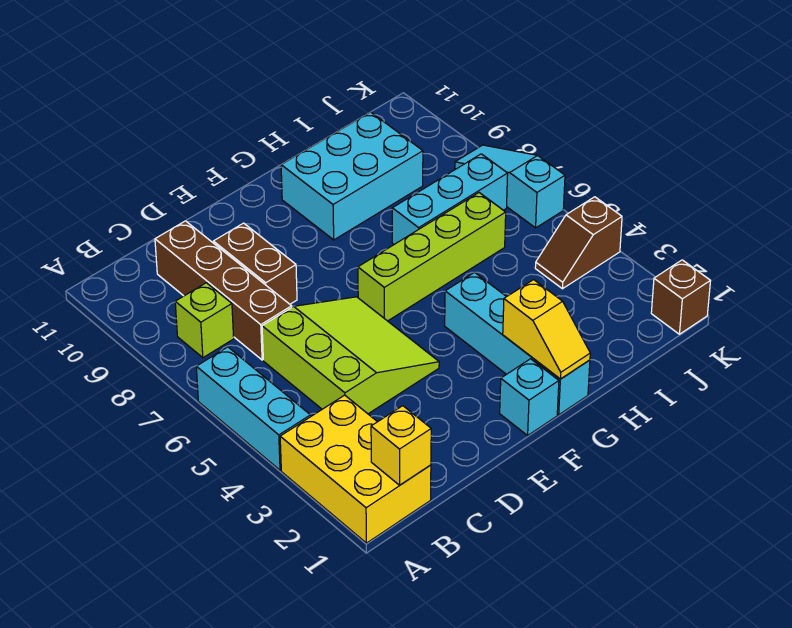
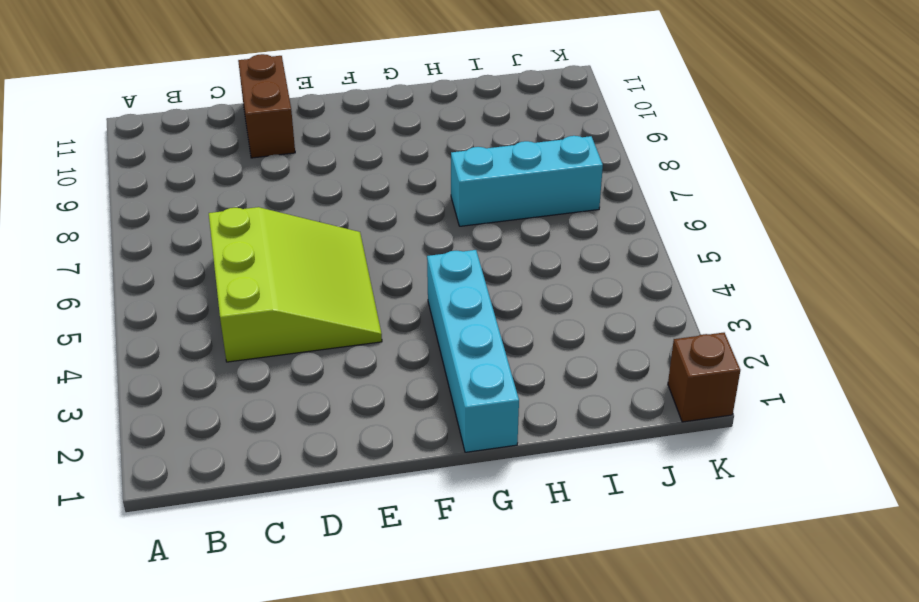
brown 1x2 brick [238,54,295,158] -> brown 1x2 brick moved to [213,223,297,304]
none -> yellow 2x3 brick [280,395,431,543]
none -> cyan 1x3 brick [196,347,311,470]
none -> lime 1x1 brick [175,283,234,358]

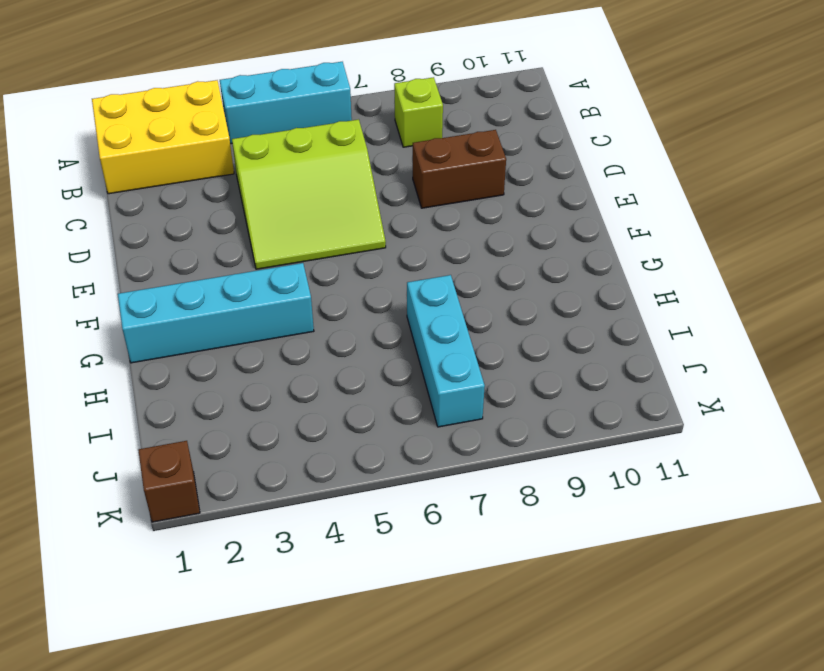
none -> brown 1x4 brick [155,221,292,360]
none -> cyan 1x1 brick [500,359,559,435]
none -> lime 1x4 brick [358,193,506,321]

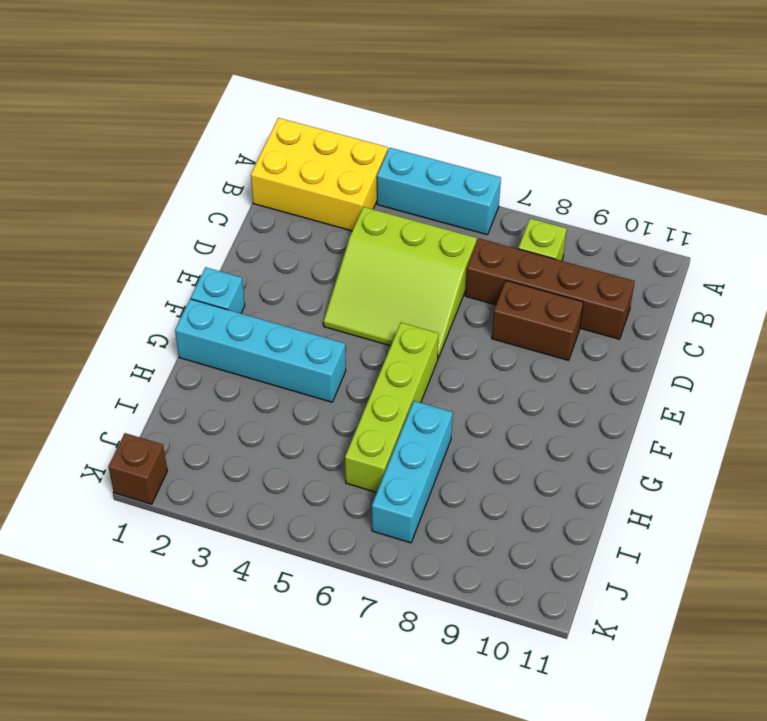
none -> cyan 2x3 brick [281,112,423,240]
none -> brown 1x2 slope [535,197,622,289]
none -> cyan 1x3 slope [455,145,565,228]

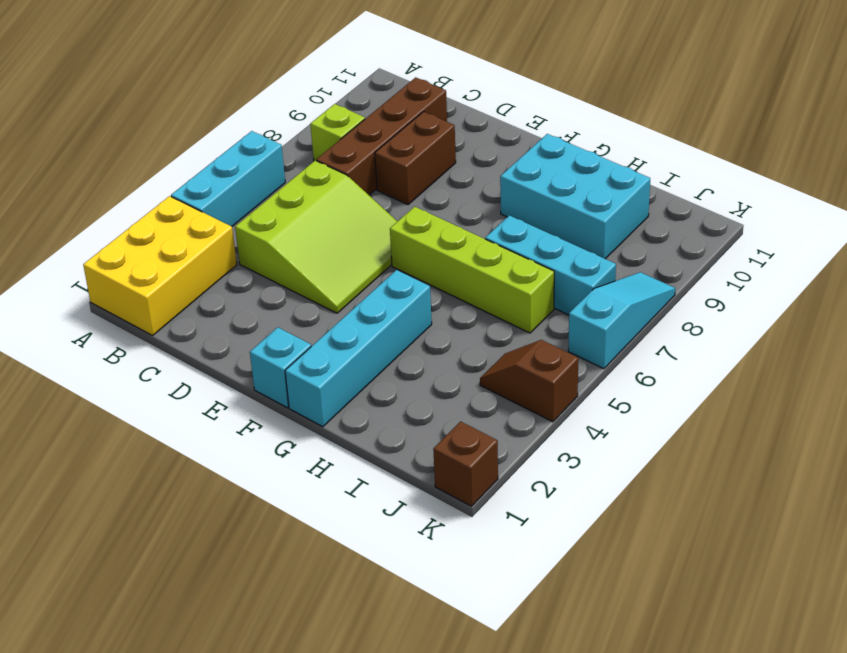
none -> yellow 1x1 brick [371,406,431,485]
none -> yellow 1x2 slope [503,280,590,379]

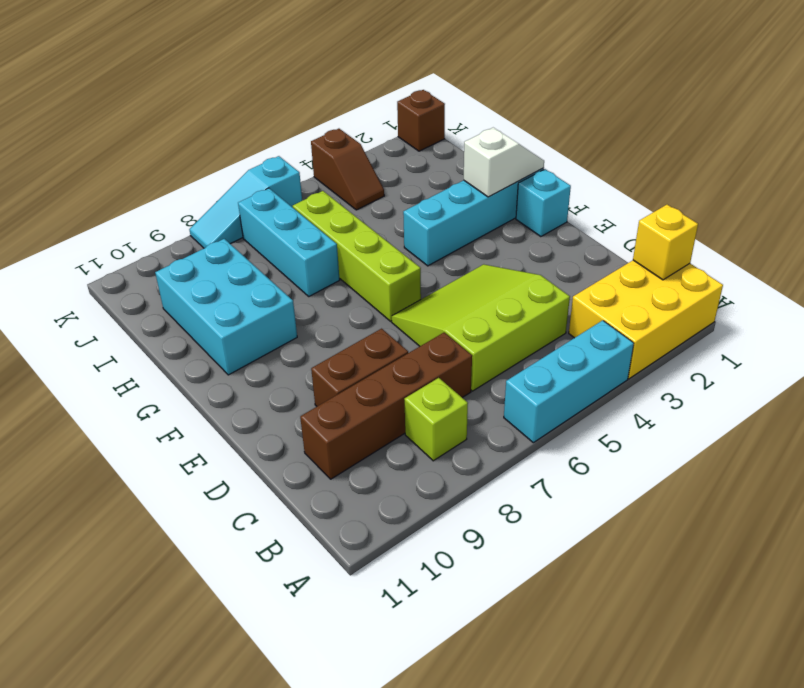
white 1x2 slope [464,128,544,197] -> yellow 1x2 slope [503,280,590,379]

